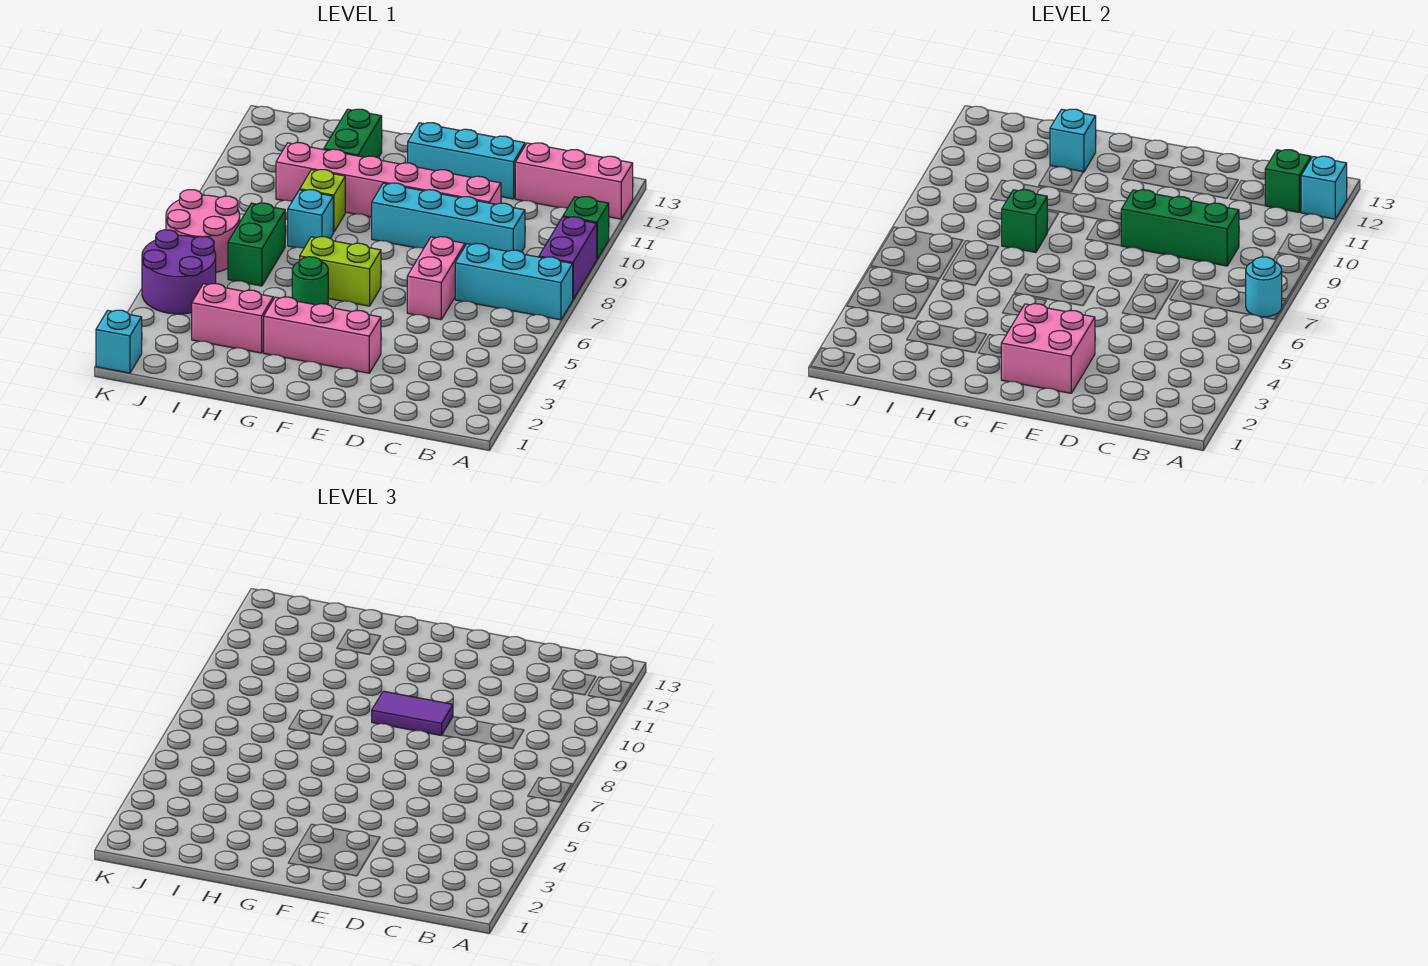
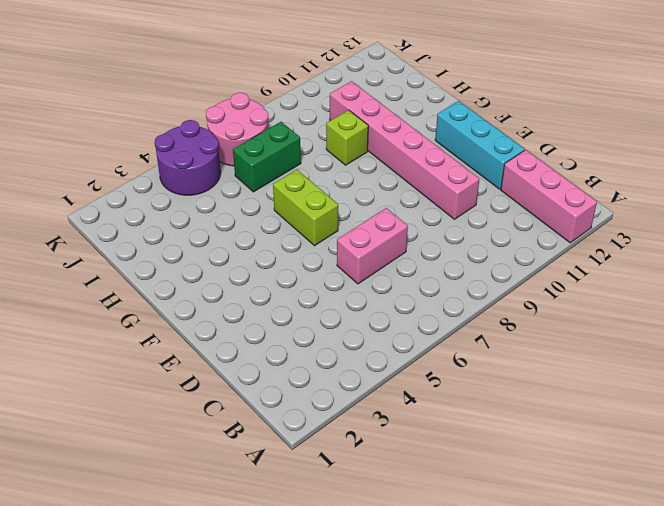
none -> cyan 1x3 brick [455,244,573,320]
none -> purple 1x2 brick [539,217,597,299]
none -> green 1x1 brick [563,197,609,259]

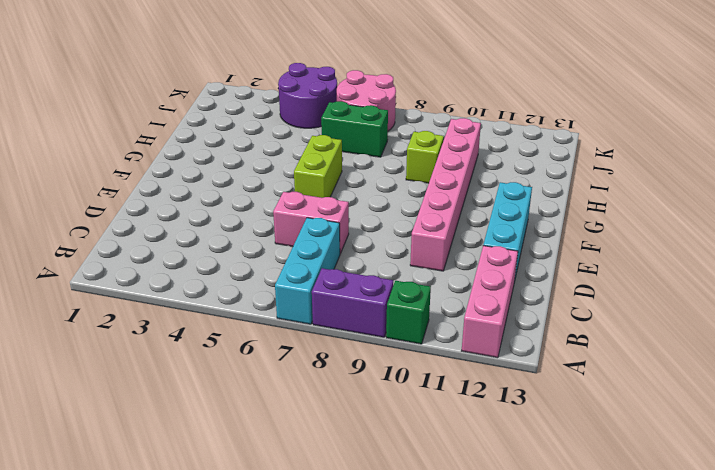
none -> cyan 1x4 brick [372,183,525,252]
none -> pink 1x3 brick [264,297,381,373]
none -> green 1x1 round brick [292,257,328,305]

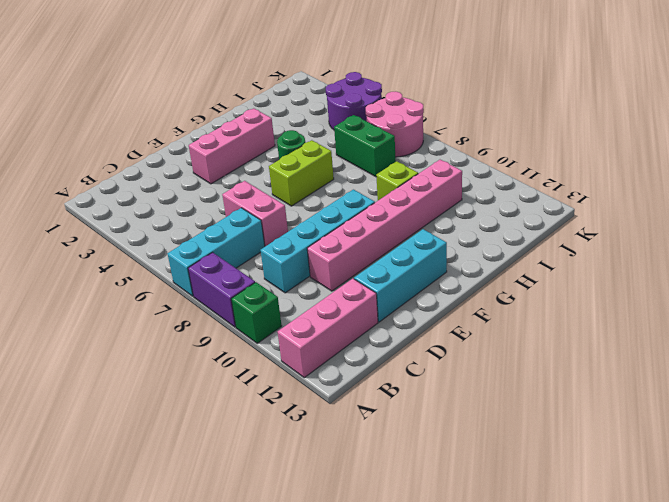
none -> pink 1x2 brick [192,284,273,353]
none -> cyan 1x1 brick [288,190,333,248]
none -> green 1x2 brick [324,109,382,158]

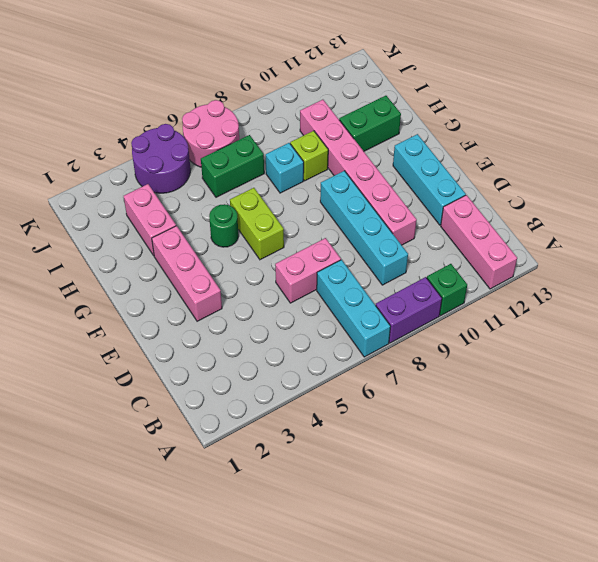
none -> cyan 1x1 brick [96,310,142,373]
none -> cyan 1x1 round brick [1246,257,1282,317]
none -> cyan 1x1 brick [1301,156,1347,219]

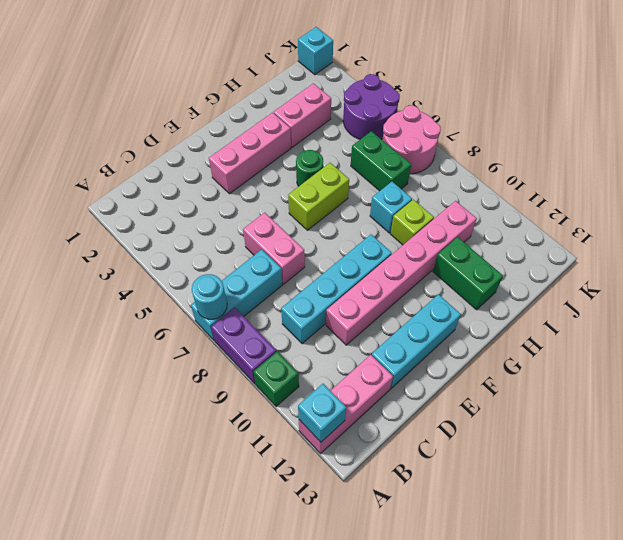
none -> green 1x1 brick [1265,150,1311,212]
none -> green 1x3 brick [1121,190,1239,266]
none -> pink 2x2 brick [1001,304,1095,393]

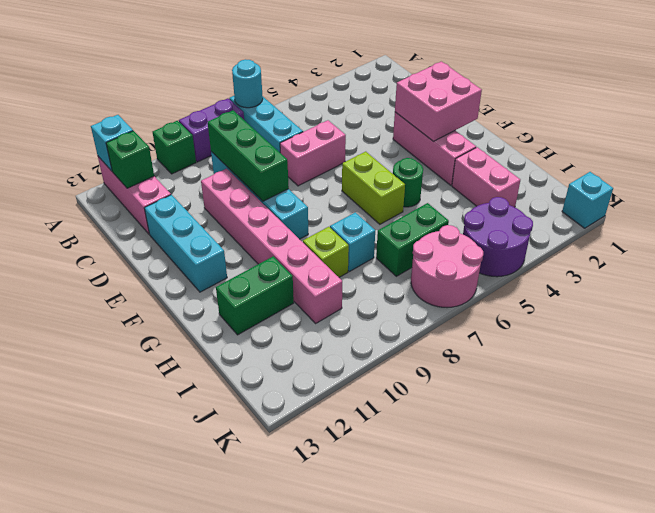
none -> green 1x1 brick [1002,190,1048,252]
none -> cyan 1x1 brick [1050,109,1096,172]
none -> purple 1x2 tile [372,691,453,736]

